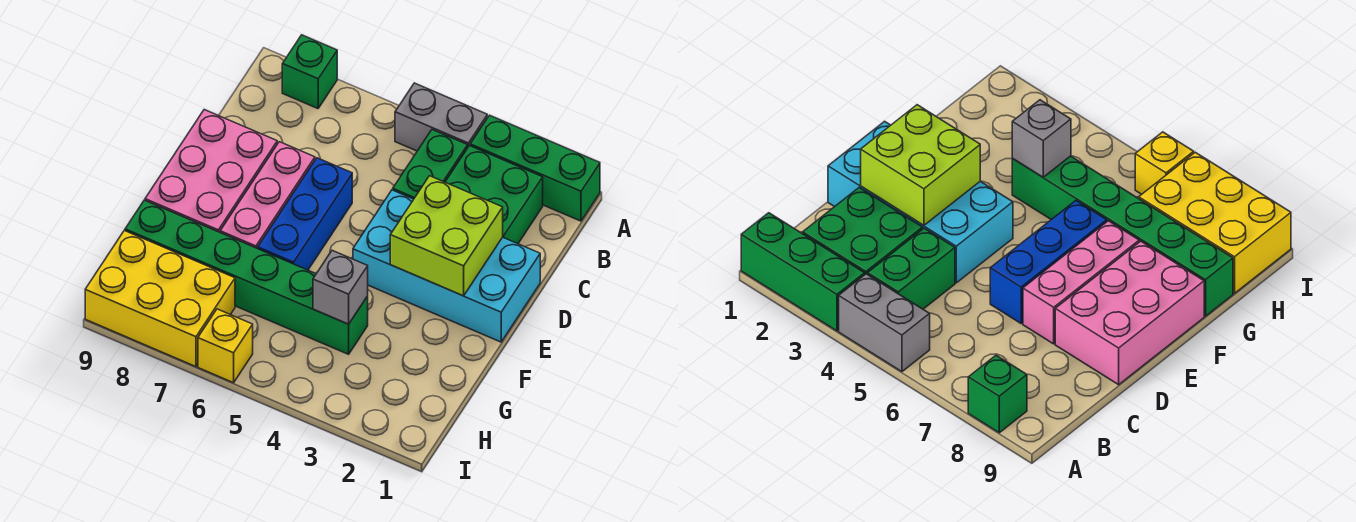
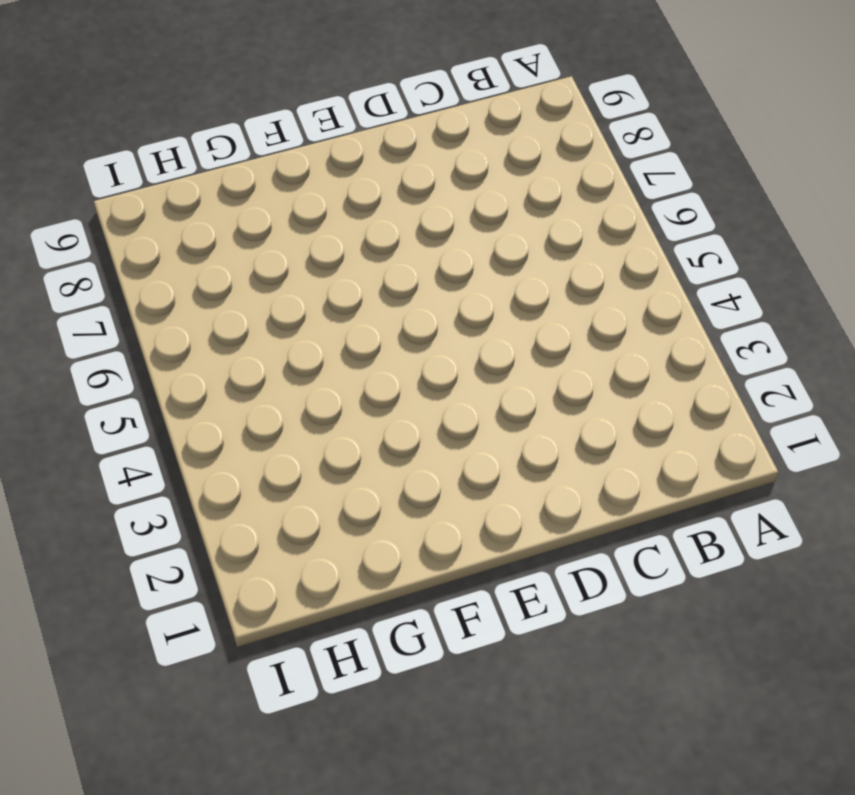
none -> green 1x3 brick [470,115,600,221]
none -> grey 1x2 brick [395,83,487,151]
none -> green 1x1 brick [282,35,337,109]

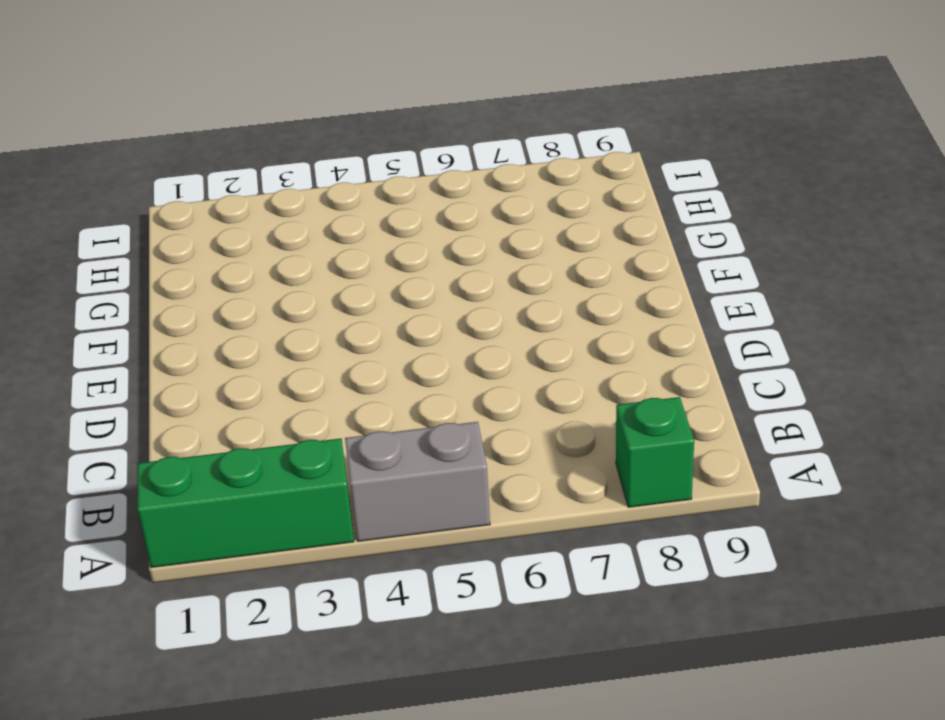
none -> green 2x2 brick [445,146,543,244]
none -> green 1x2 brick [393,130,468,199]
none -> cyan 2x4 brick [353,190,540,342]

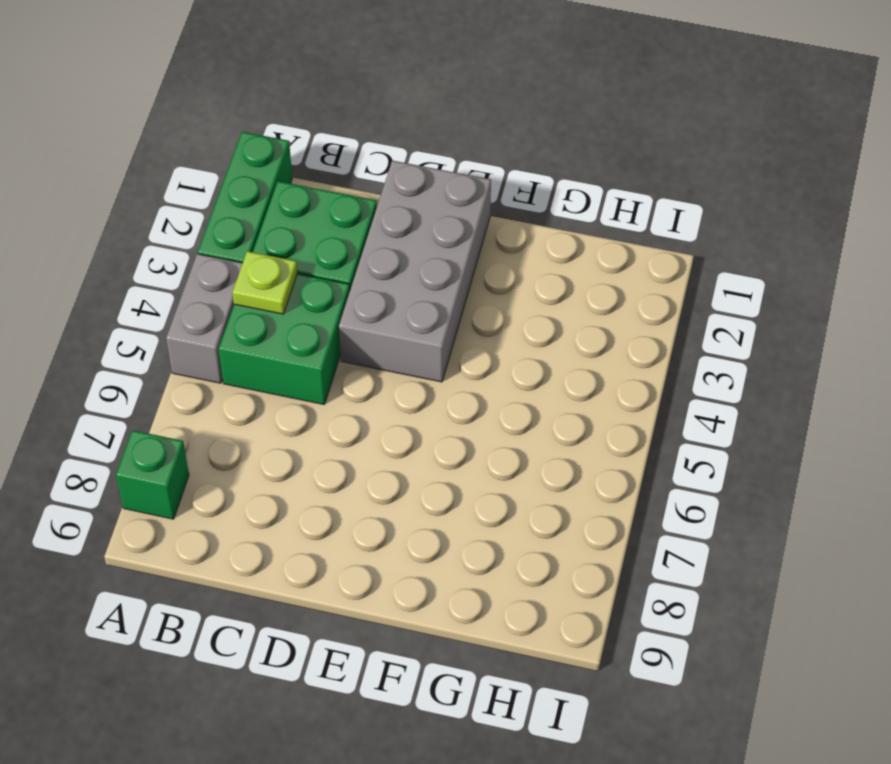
green 2x2 brick [219,274,350,405] -> green 1x2 brick [393,130,468,199]
lime 1x1 plate [232,251,298,314] -> none
grey 2x4 brick [339,161,491,382] -> cyan 2x4 brick [353,190,540,342]
none -> blue 1x3 brick [258,158,352,270]
none -> pink 1x3 brick [220,142,315,249]
none -> pink 2x3 brick [145,110,277,232]

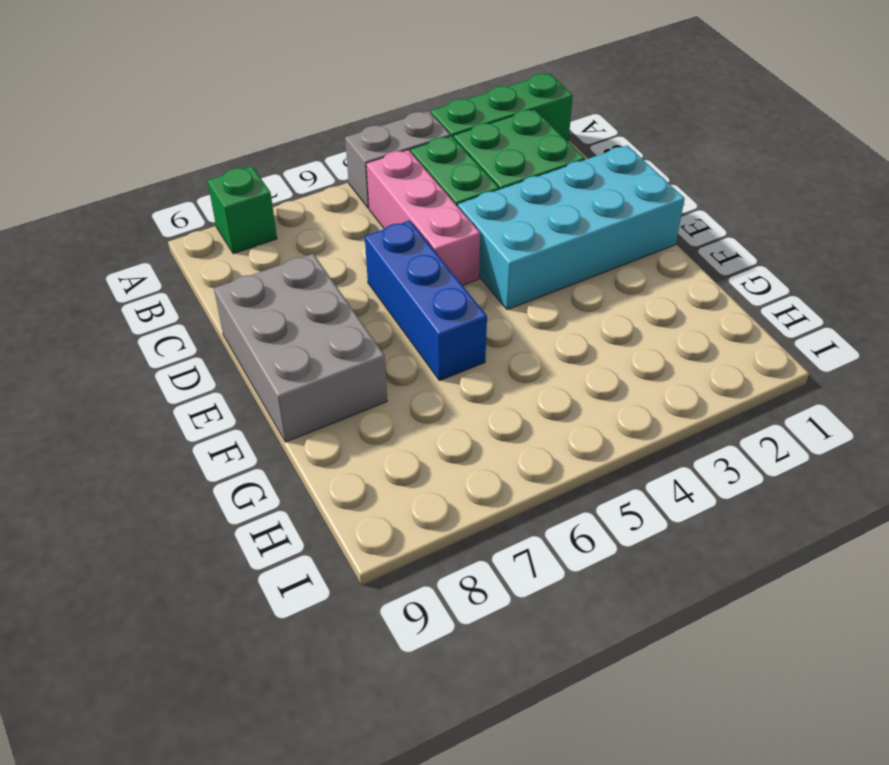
pink 1x3 brick [366,150,480,285] -> pink 1x3 brick moved to [220,142,315,249]
grey 2x3 brick [214,254,387,442] -> pink 2x3 brick [145,110,277,232]
none -> green 1x6 brick [125,200,368,354]
none -> yellow 2x3 brick [85,231,235,367]
none -> yellow 1x1 brick [198,309,253,383]

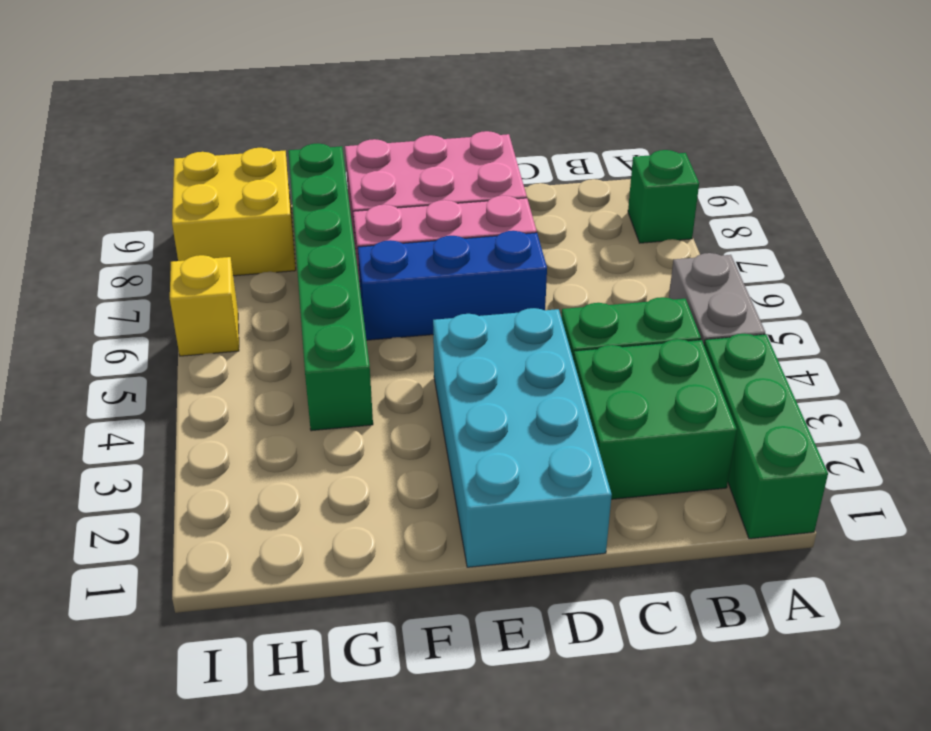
yellow 2x2 brick [172,148,296,276] -> yellow 2x3 brick [85,231,235,367]
none -> lime 2x2 brick [390,176,503,296]
none -> grey 1x1 brick [313,251,368,324]

